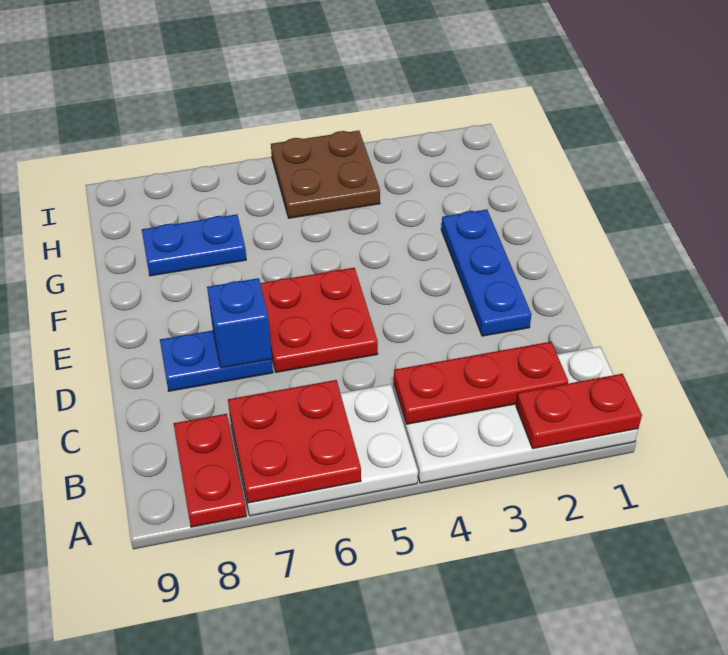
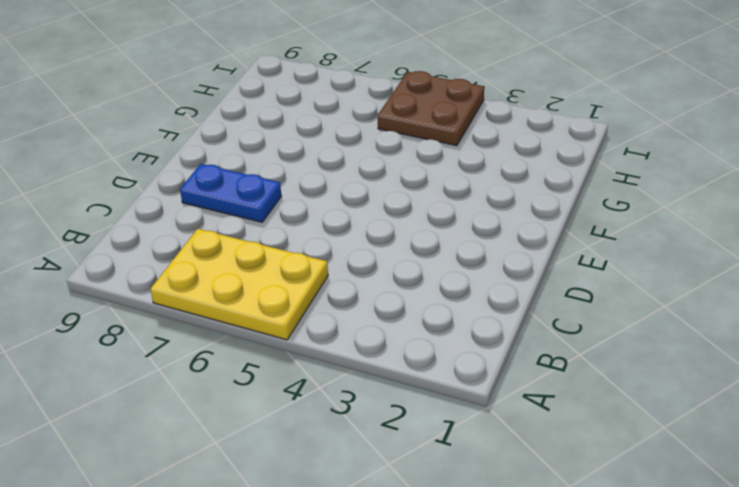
yellow 2x3 plate [150,229,328,340] -> white 2x3 plate [230,384,418,516]
none -> white 2x4 plate [393,347,638,483]
none -> red 1x2 plate [174,414,246,527]
none -> blue 1x3 plate [441,209,532,336]

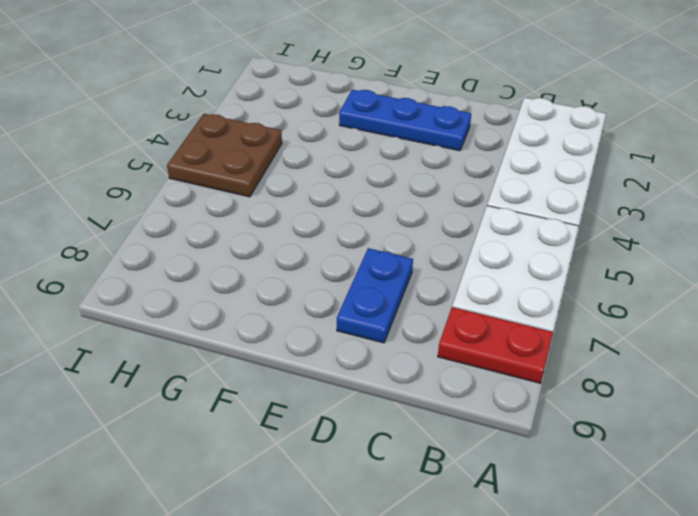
none -> red 2x2 plate [260,268,378,372]
none -> blue 1x2 plate [142,214,246,276]
none -> red 1x2 plate [516,374,642,448]

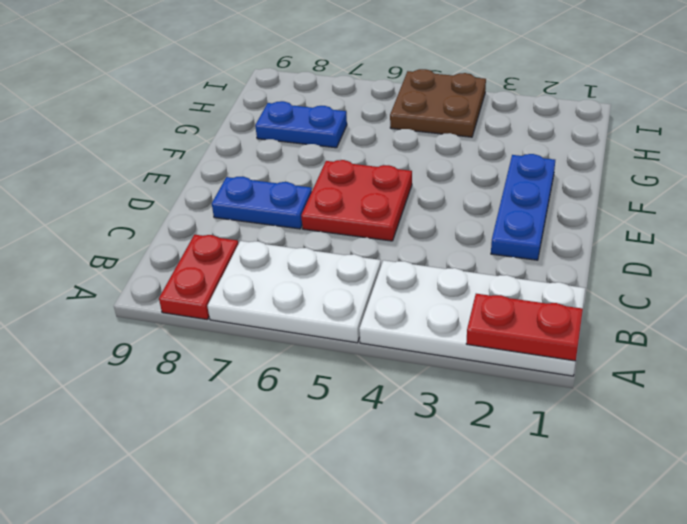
none -> red 2x2 plate [228,380,361,503]
none -> red 1x3 plate [394,342,568,424]
none -> blue 1x1 brick [207,278,272,368]

